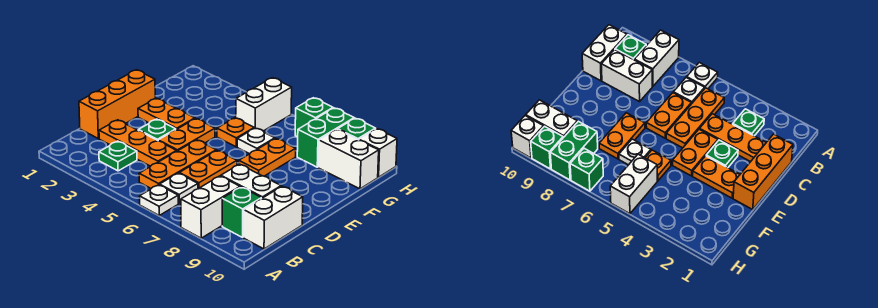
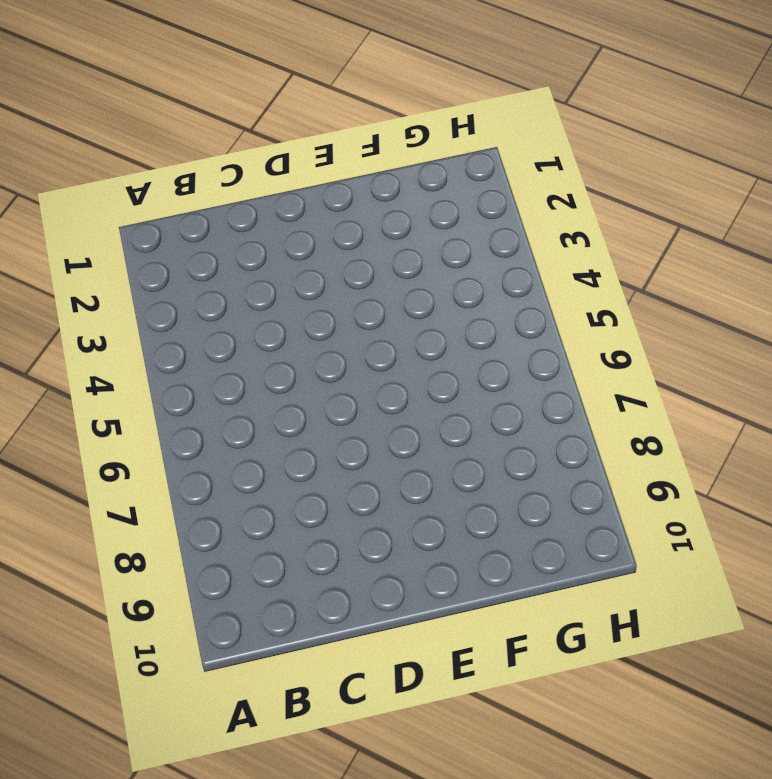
none -> white 1x1 plate [139,185,178,215]
none -> white 1x2 brick [181,176,240,238]
none -> green 1x1 plate [99,141,137,171]

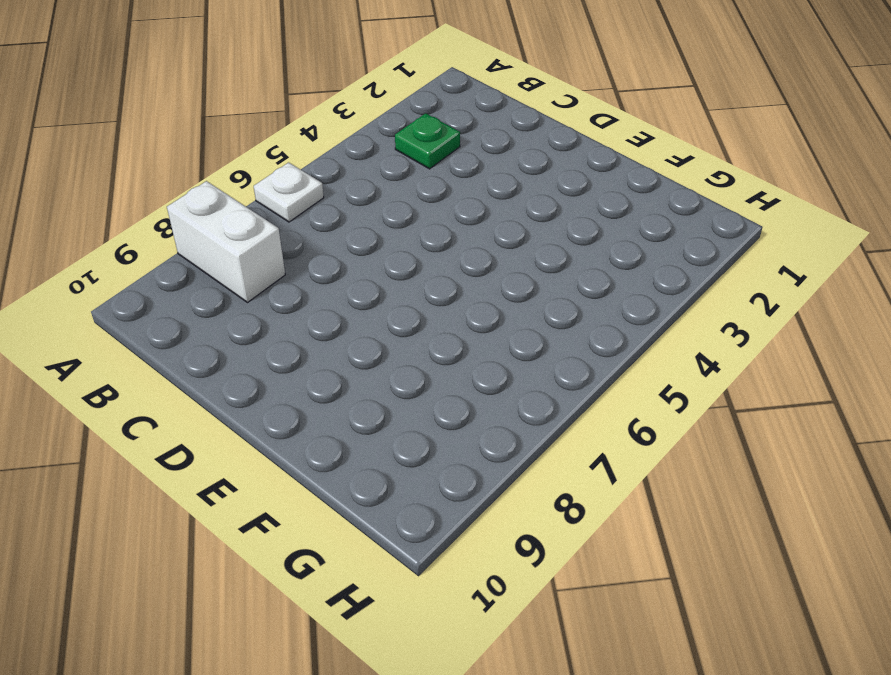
none -> orange 1x3 plate [139,140,216,188]
none -> white 1x1 plate [160,173,198,203]
none -> green 1x1 brick [222,187,262,237]

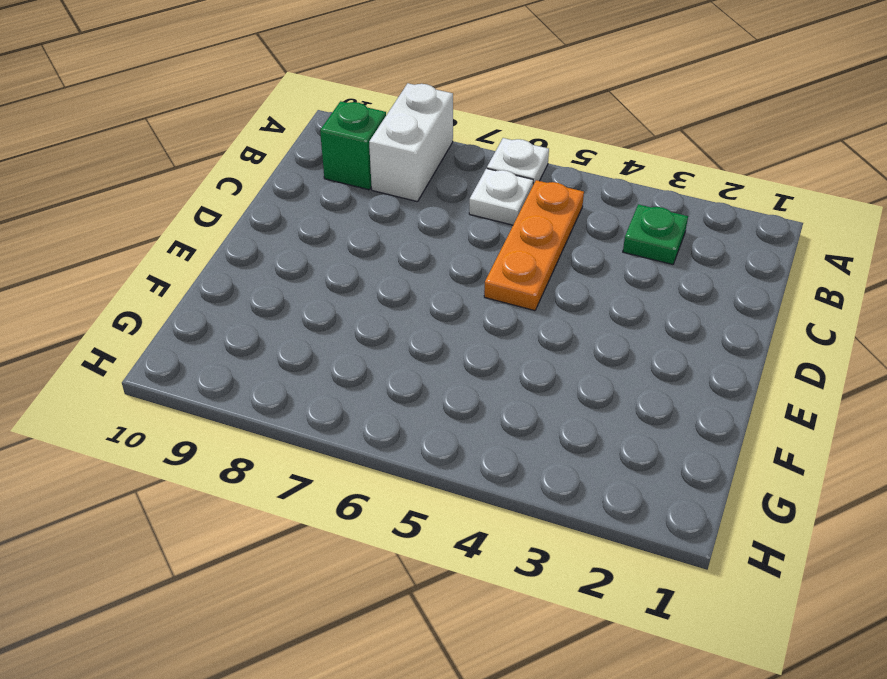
none -> white 1x2 brick [244,186,303,249]
none -> orange 1x3 brick [79,70,155,139]
none -> orange 1x3 plate [99,120,177,166]

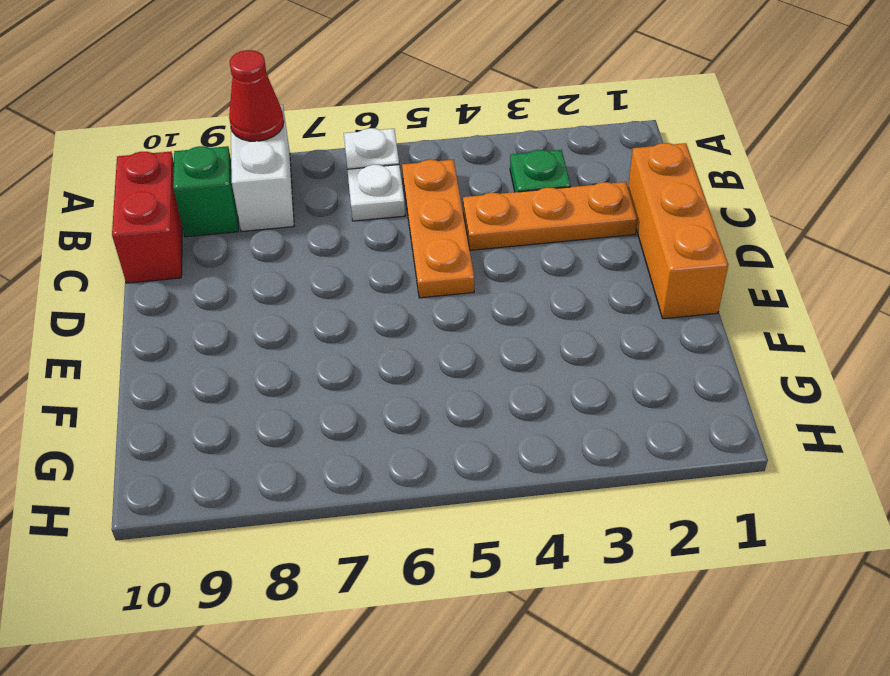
red 1x1 cone [229,50,284,141] -> none
red 1x2 brick [112,152,182,283] -> white 1x2 brick [244,186,303,249]
none -> orange 1x2 plate [179,150,237,189]
none -> white 1x2 brick [221,164,281,198]
none -> green 1x1 plate [138,119,176,140]

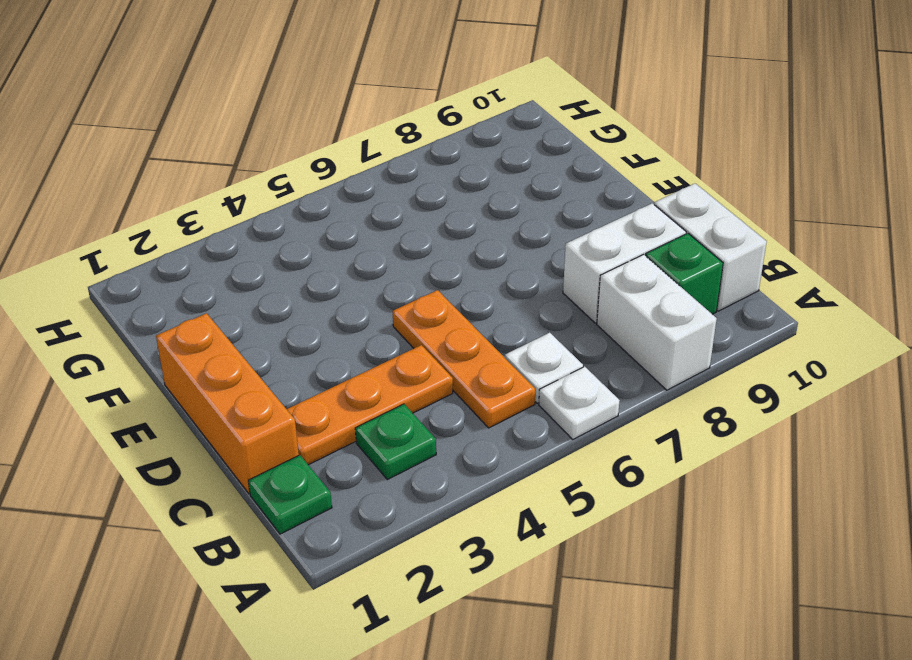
green 1x1 plate [248,455,332,534] -> green 1x1 plate moved to [138,119,176,140]
none -> orange 1x2 plate [179,150,237,189]
none -> orange 1x2 plate [158,119,215,151]
none -> orange 1x2 plate [138,98,195,130]

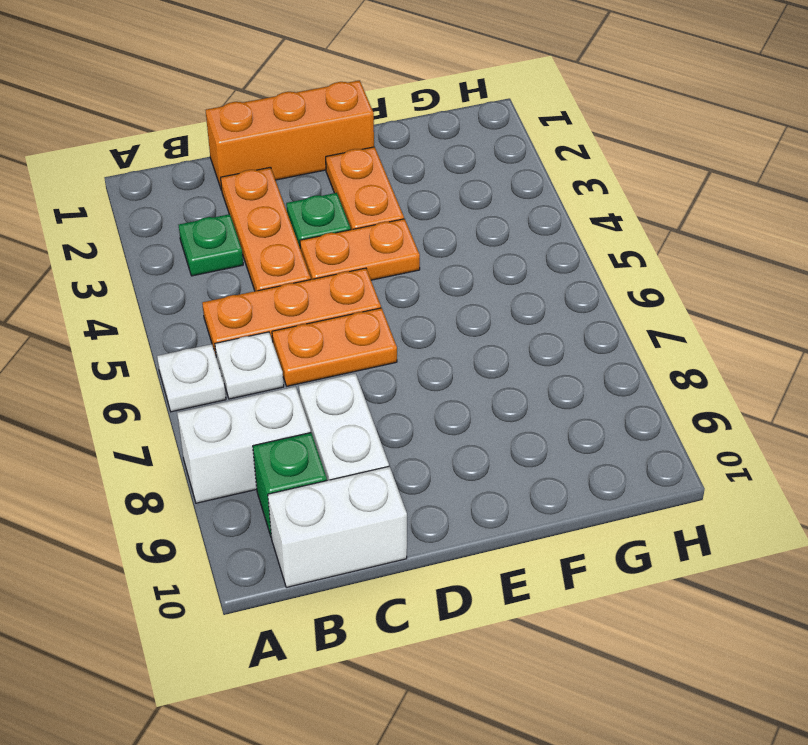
none -> orange 1x2 plate [239,139,296,176]
none -> orange 1x1 plate [217,118,254,147]
none -> white 1x1 plate [237,128,275,154]

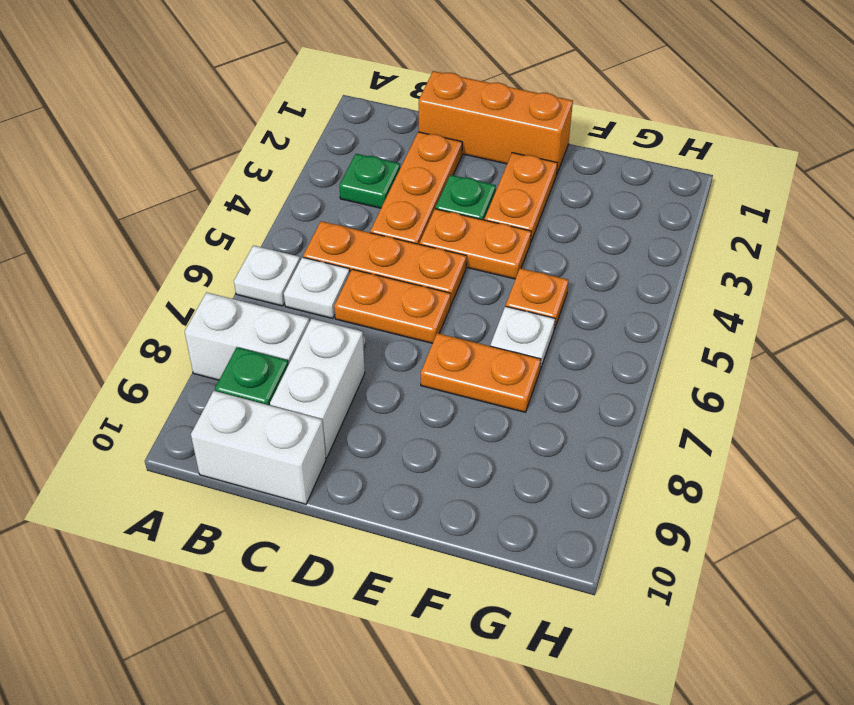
none -> white 1x2 brick [236,78,292,131]
none -> green 1x2 brick [297,108,354,167]
none -> white 1x2 brick [318,129,379,189]

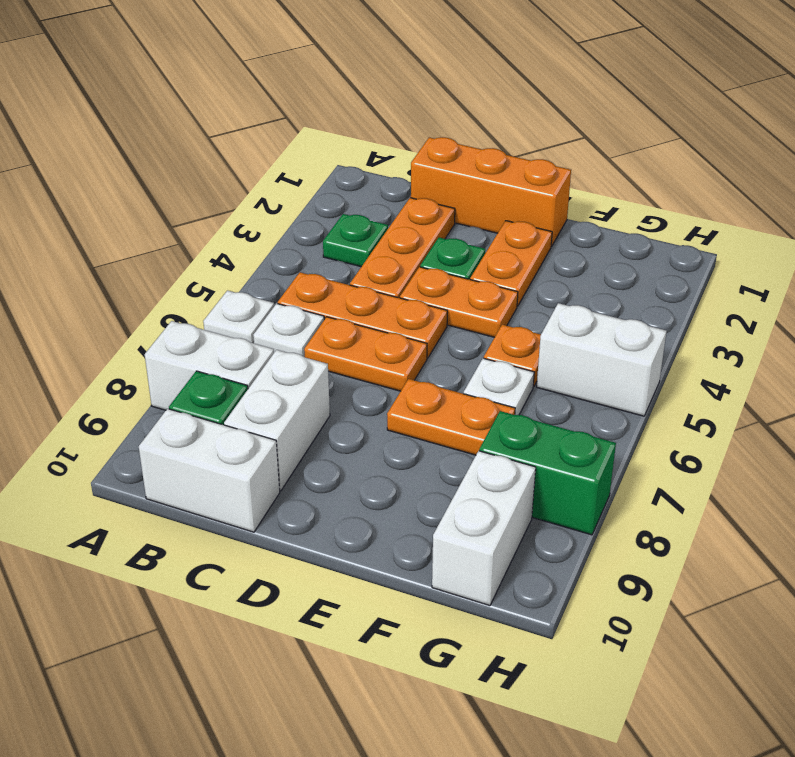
none -> green 1x1 brick [295,98,333,137]
none -> green 1x1 brick [338,118,376,140]
none -> white 1x1 brick [359,129,397,177]

